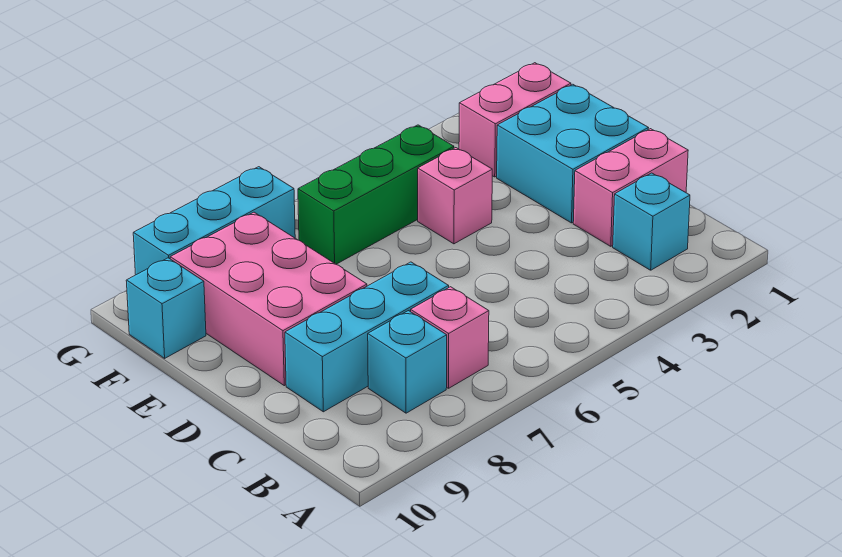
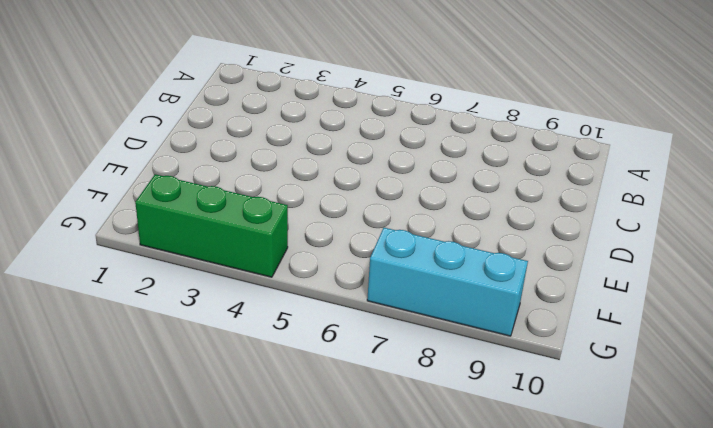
green 1x3 brick [135,174,288,277] -> green 1x3 brick moved to [298,125,454,264]
none -> cyan 1x1 brick [613,173,690,270]
none -> pink 1x1 brick [411,287,489,388]
none -> cyan 1x1 brick [368,311,447,413]

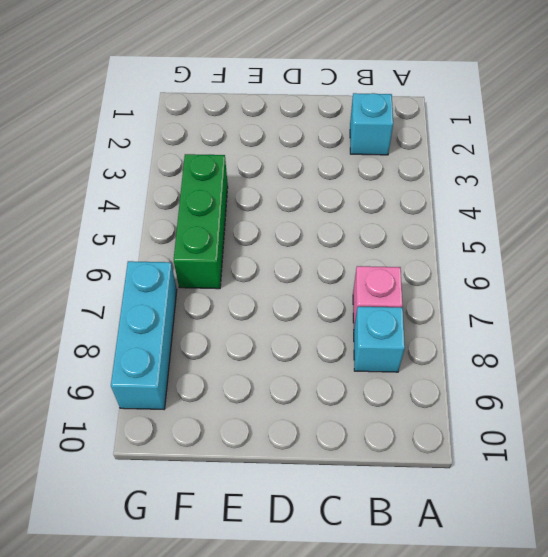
none -> pink 1x2 brick [573,129,688,246]
none -> cyan 1x3 brick [285,262,449,412]
none -> cyan 2x2 brick [497,84,648,223]

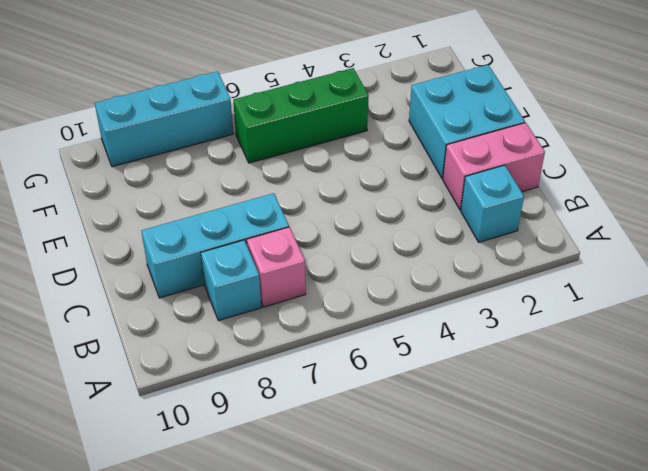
none -> pink 2x3 brick [170,212,367,386]
none -> pink 1x1 brick [418,148,492,244]
none -> pink 1x2 brick [459,63,571,177]

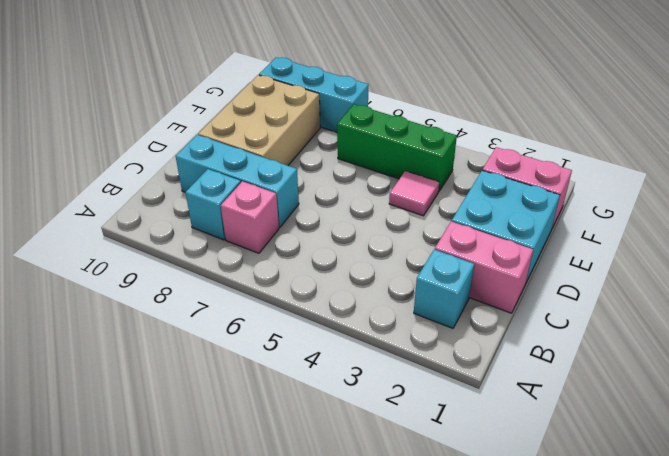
tan 2x3 brick [198,75,320,166] -> pink 2x3 brick [170,212,367,386]
pink 1x1 tile [389,171,439,216] -> pink 1x1 brick [418,148,492,244]
none -> cyan 1x1 brick [126,258,206,358]

